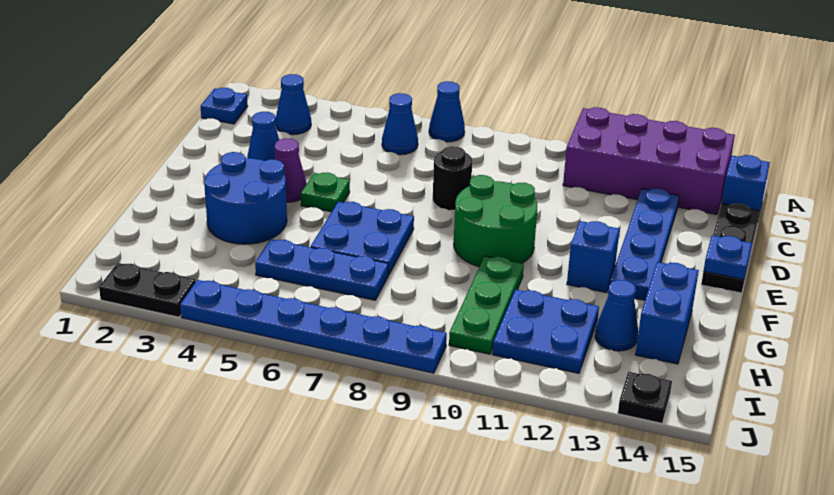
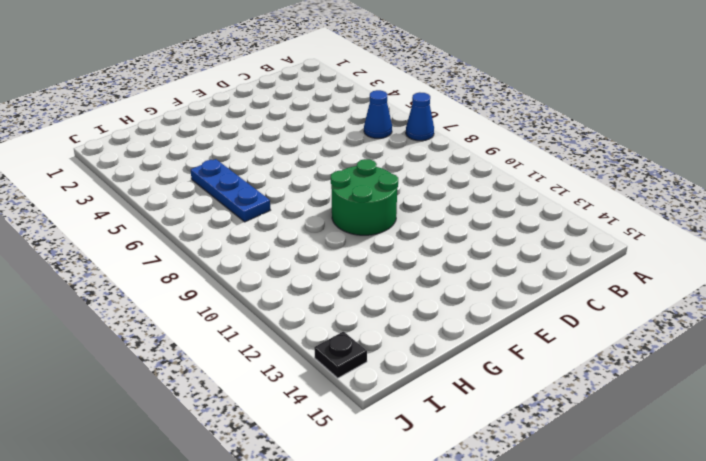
none -> purple 2x4 brick [563,107,735,215]
none -> blue 1x1 plate [201,88,248,124]
none -> blue 1x1 cone [276,74,311,135]

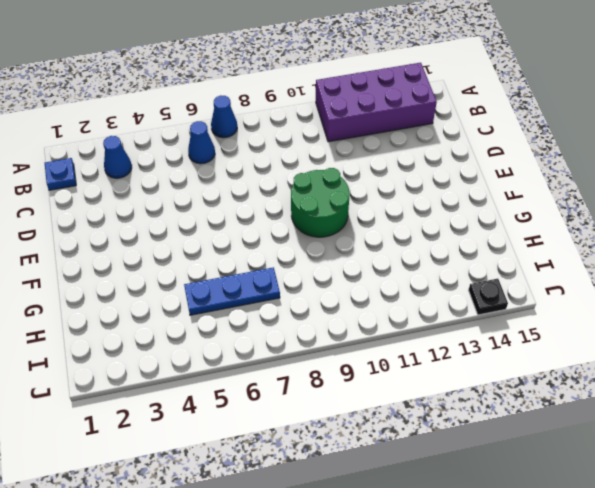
none -> blue 1x1 brick [722,155,770,215]
none -> blue 1x4 plate [610,189,679,300]
none -> black 1x3 plate [701,203,760,293]

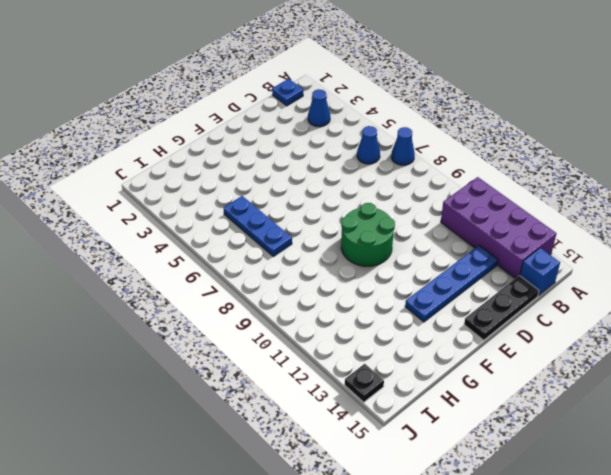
none -> blue 1x1 cone [247,112,279,161]
none -> black 1x1 round brick [433,146,472,210]
none -> purple 1x1 cone [274,138,307,202]

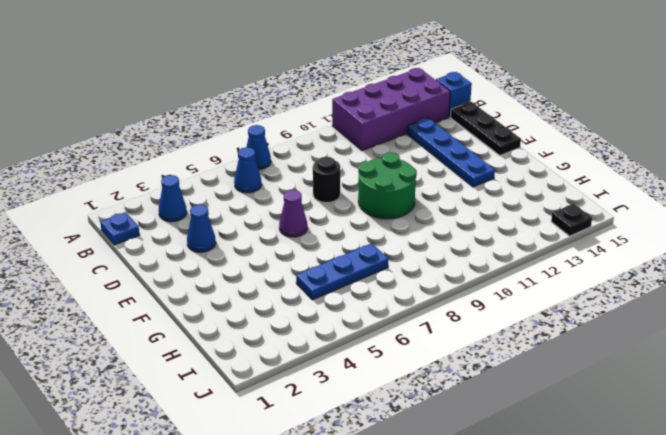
purple 1x1 cone [279,190,307,237] -> purple 1x1 cone moved to [274,138,307,202]
none -> green 1x1 plate [301,173,350,212]
none -> blue 2x2 round brick [204,152,287,244]
none -> blue 2x2 plate [311,202,414,275]

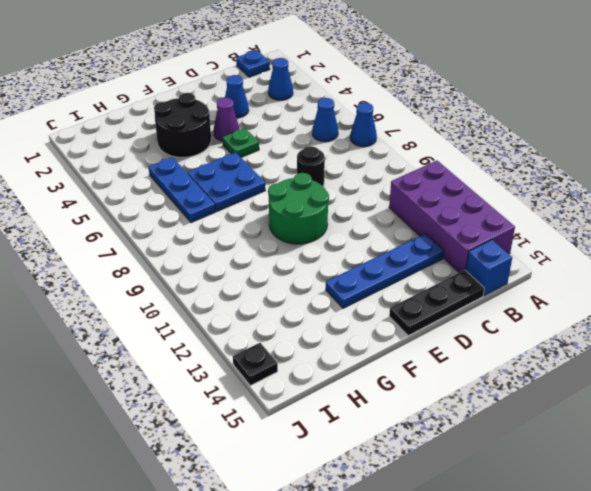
black 2x2 round brick [154,93,211,157] -> blue 2x2 round brick [204,152,287,244]
none -> blue 1x1 brick [567,221,620,293]
none -> green 1x3 plate [449,256,524,354]
none -> blue 1x2 brick [635,262,699,364]

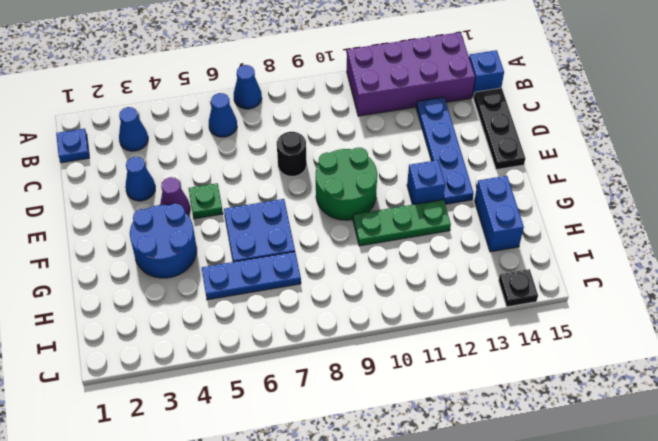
green 1x3 plate [353,200,451,246] -> green 1x3 plate turned to [449,256,524,354]
none -> blue 2x2 plate [493,289,599,373]
none -> blue 1x1 cone [595,280,638,351]
none -> black 1x2 plate [99,263,195,317]

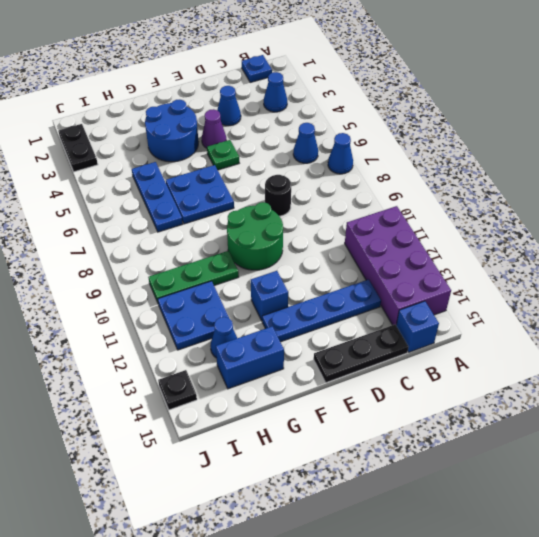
none -> blue 1x6 plate [180,280,447,373]
none -> blue 1x1 plate [703,235,752,279]

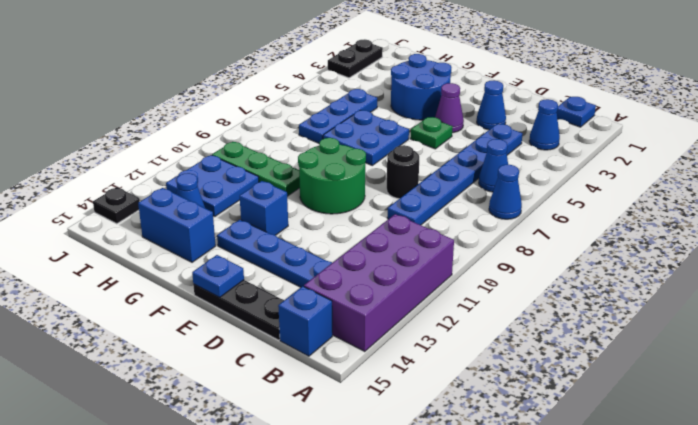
blue 1x6 plate [387,124,522,225] -> blue 1x6 plate moved to [180,280,447,373]

